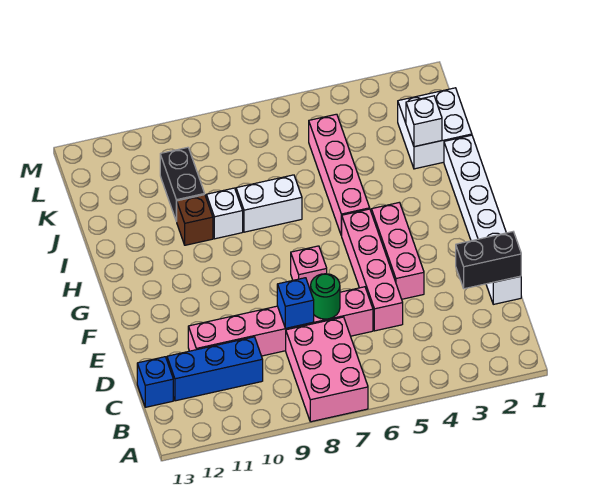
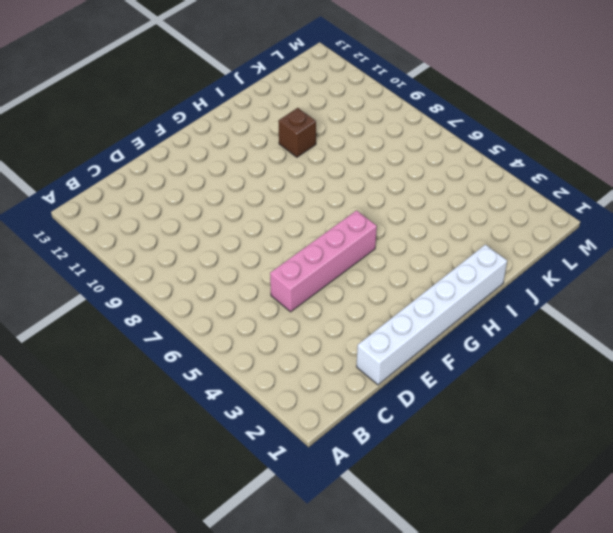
none -> pink 2x3 brick [286,317,368,422]
none -> blue 1x3 brick [167,337,263,401]
none -> blue 1x1 brick [137,357,173,407]

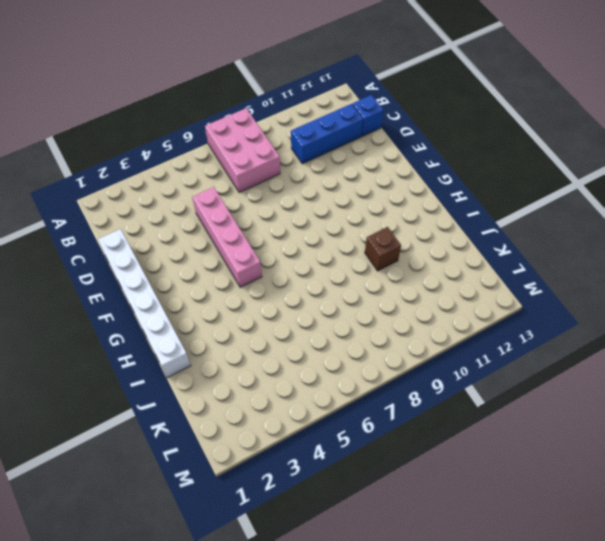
none -> pink 1x6 brick [188,287,373,356]
none -> pink 1x3 brick [371,202,424,299]
none -> pink 1x1 brick [291,246,327,291]

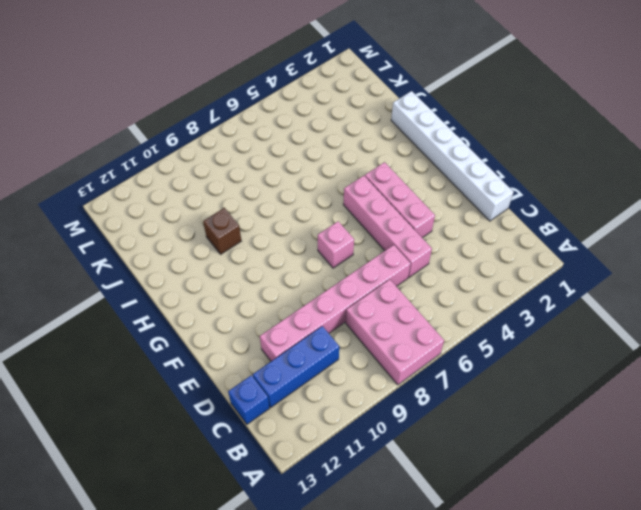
none -> pink 1x4 brick [309,114,370,236]
none -> white 1x2 brick [236,175,302,232]
none -> white 1x1 brick [206,188,243,239]

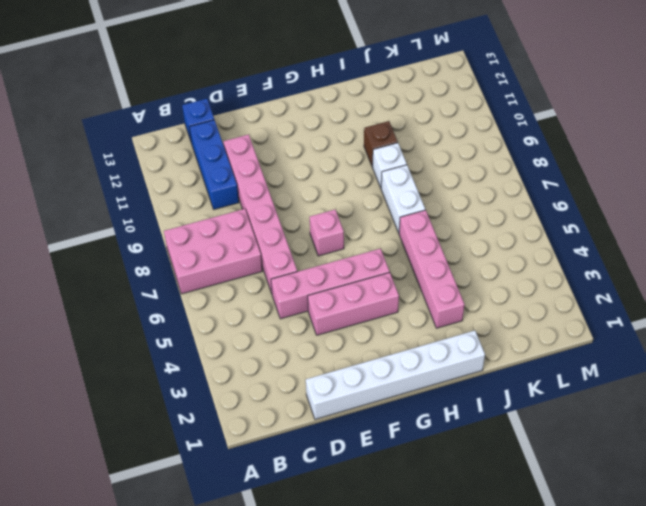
pink 1x4 brick [399,210,465,328] -> pink 1x4 brick turned to [309,114,370,236]
none -> white 2x2 brick [398,88,472,169]
none -> black 1x2 brick [160,147,205,221]
none -> black 1x2 brick [456,232,521,289]

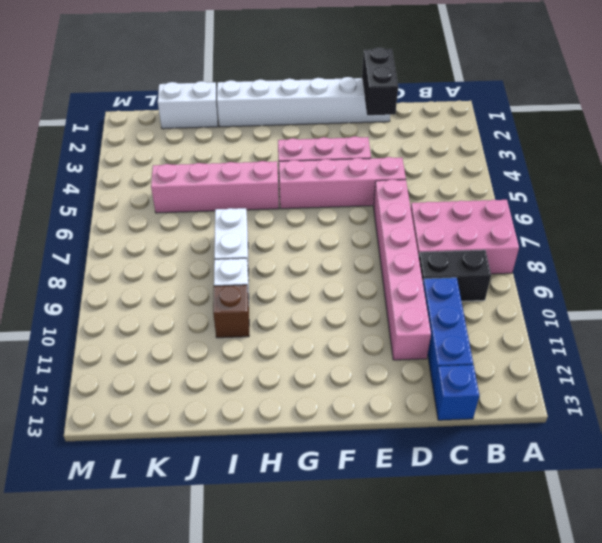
black 1x2 brick [419,250,491,301] -> black 1x2 brick moved to [160,147,205,221]
white 1x2 brick [158,81,218,129] -> white 2x2 brick [398,88,472,169]
none -> pink 1x1 brick [291,246,327,291]
none -> green 1x1 round brick [311,274,340,319]
none -> blue 1x1 brick [277,278,314,328]

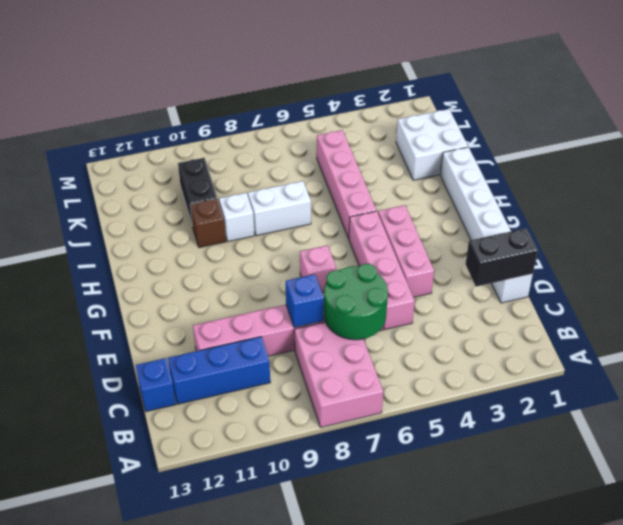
green 2x2 round brick [324,264,388,340] -> green 1x1 round brick [311,274,340,319]
none -> white 1x1 brick [406,96,442,147]

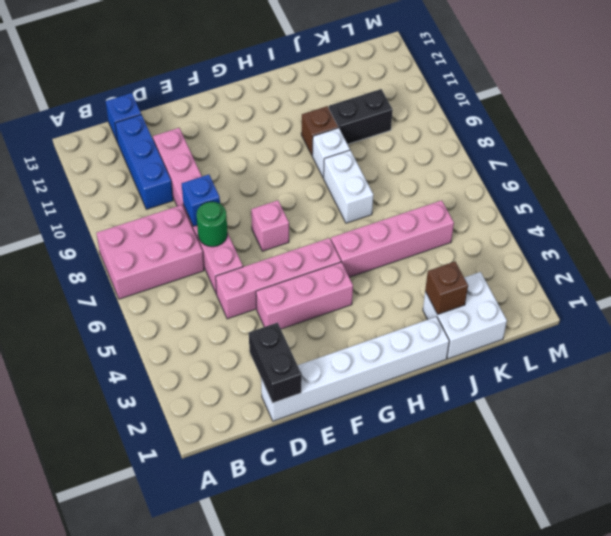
brown 1x1 brick [425,262,468,314] -> white 1x1 brick [406,96,442,147]

